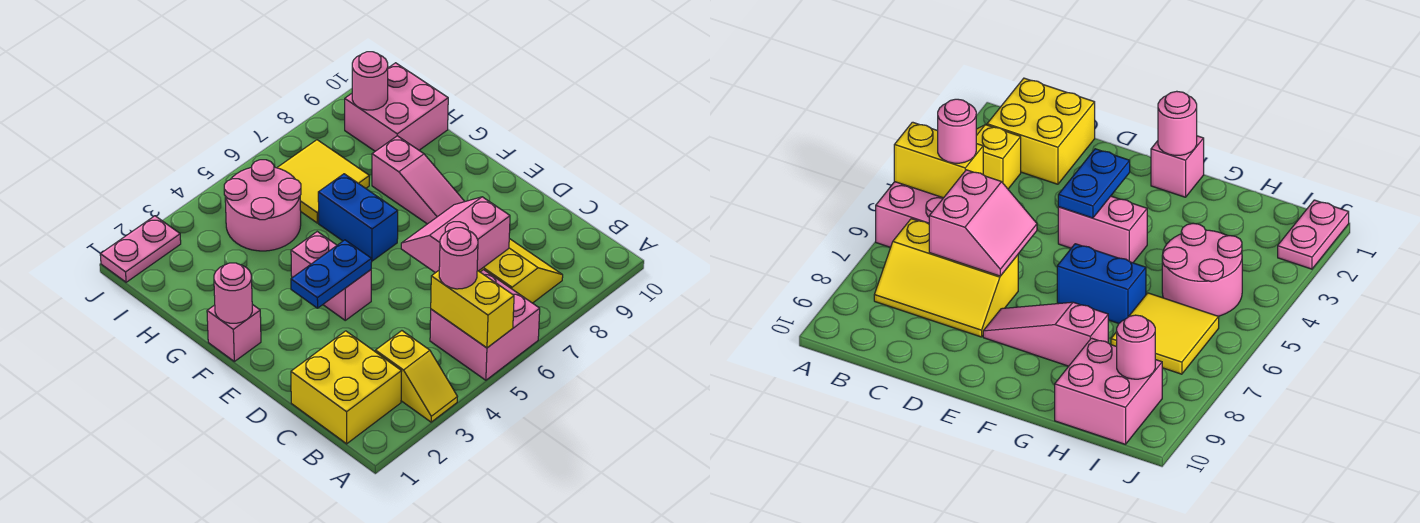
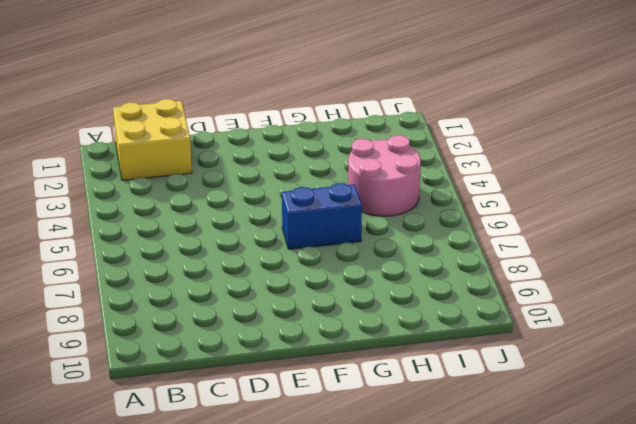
none -> yellow 1x2 slope [376,331,457,422]
none -> pink 2x2 brick [430,270,540,380]
none -> yellow 2x3 slope [479,239,563,303]

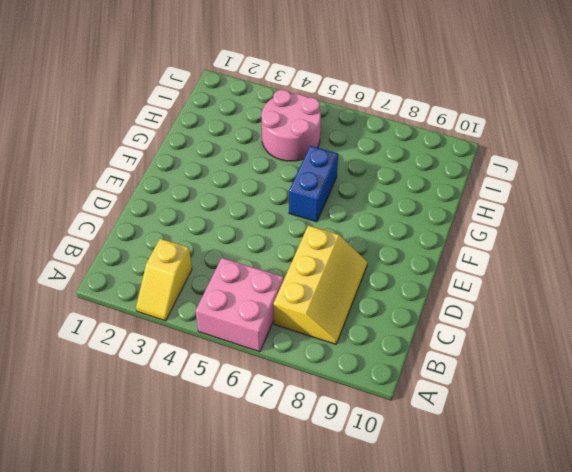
none -> yellow 2x2 brick [291,331,402,444]
none -> pink 1x2 brick [291,232,371,320]
none -> pink 1x3 slope [372,136,465,224]

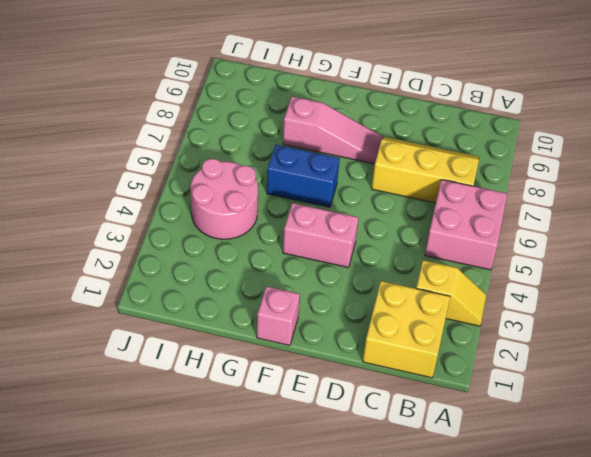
none -> yellow 2x2 tile [277,140,369,223]
none -> pink 2x2 brick [345,63,448,151]
none -> pink 1x2 plate [100,216,181,282]

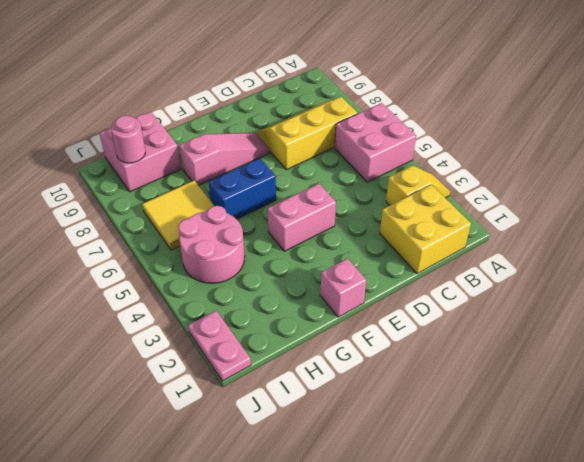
none -> yellow 1x2 brick [431,270,514,348]
none -> pink 2x2 slope [401,197,510,273]
none -> blue 1x2 plate [291,240,372,308]

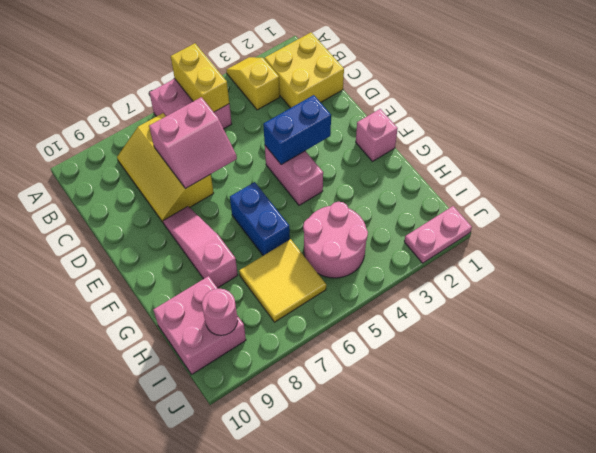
blue 1x2 brick [263,95,331,165] -> blue 1x2 plate [291,240,372,308]
none -> pink 1x1 round brick [214,263,252,323]
none -> pink 1x1 round brick [439,228,478,289]

